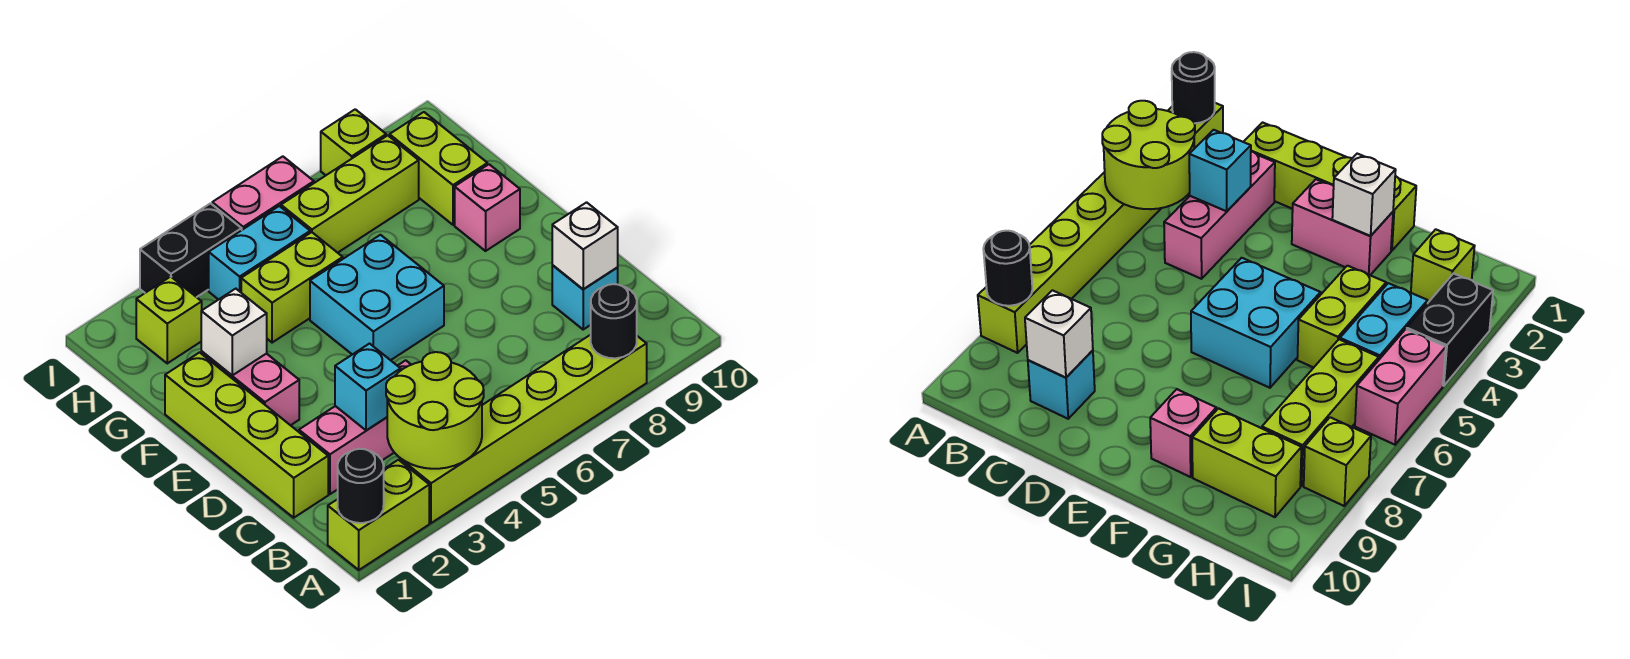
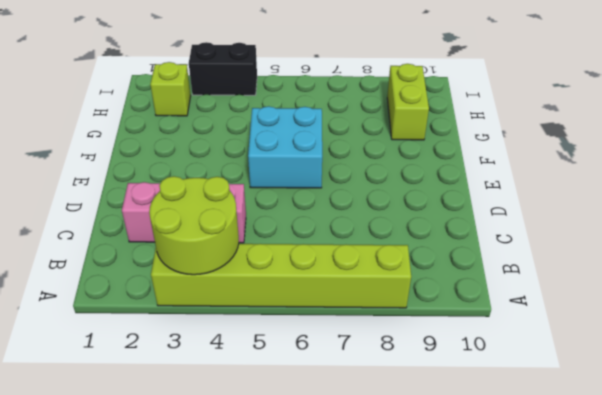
none -> lime 1x2 brick [328,460,429,570]
none -> lime 1x4 brick [165,352,328,518]
none -> cyan 1x1 brick [552,265,618,329]

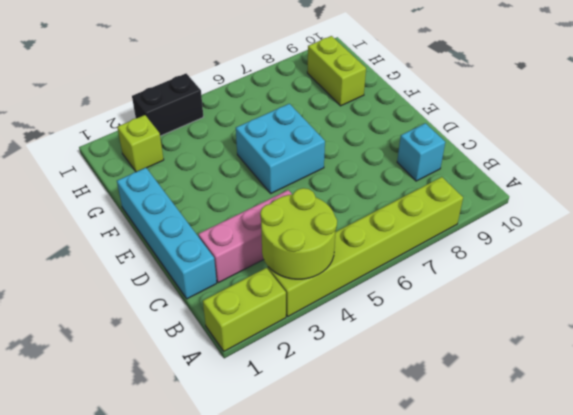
cyan 1x4 brick [117,168,217,299] -> lime 1x4 brick [165,352,328,518]
none -> pink 1x2 brick [201,351,299,425]
none -> pink 1x1 brick [455,164,520,251]
none -> lime 1x2 brick [241,232,343,343]

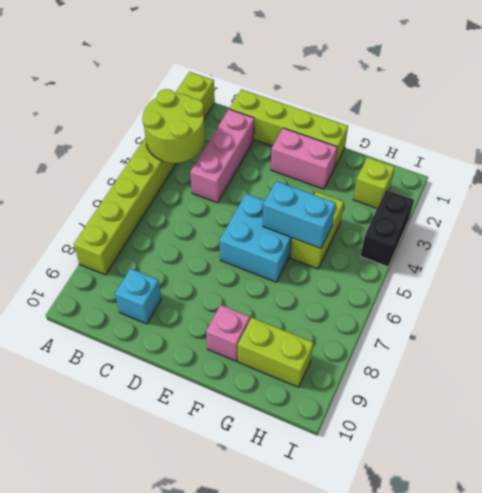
cyan 1x2 brick [263,181,336,248] -> cyan 1x2 brick turned to [209,206,310,300]
none -> lime 1x3 brick [281,135,419,253]
none -> pink 1x2 brick [212,156,314,230]
none -> lime 1x1 brick [321,109,386,175]

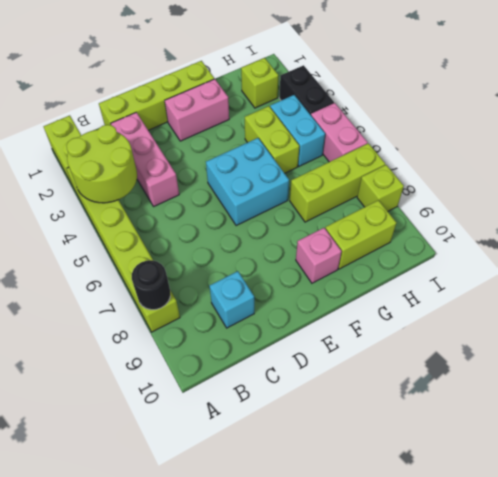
lime 1x3 brick [290,143,385,222] -> lime 1x3 brick turned to [281,135,419,253]
none -> black 1x1 round brick [338,449,384,523]
none -> cyan 1x1 brick [335,344,401,430]
none -> white 1x1 brick [552,202,618,289]

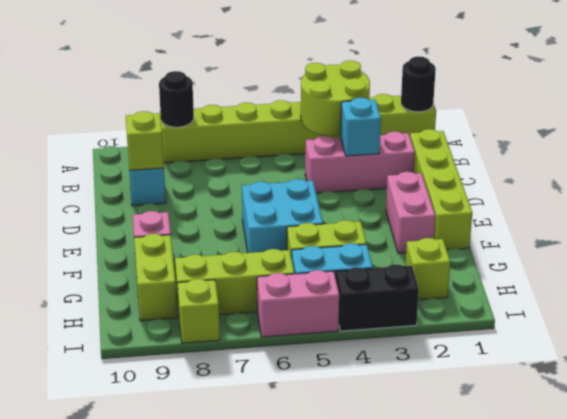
lime 1x1 brick [126,111,164,170] -> white 1x1 brick [552,202,618,289]
none -> white 1x1 brick [201,289,267,375]

